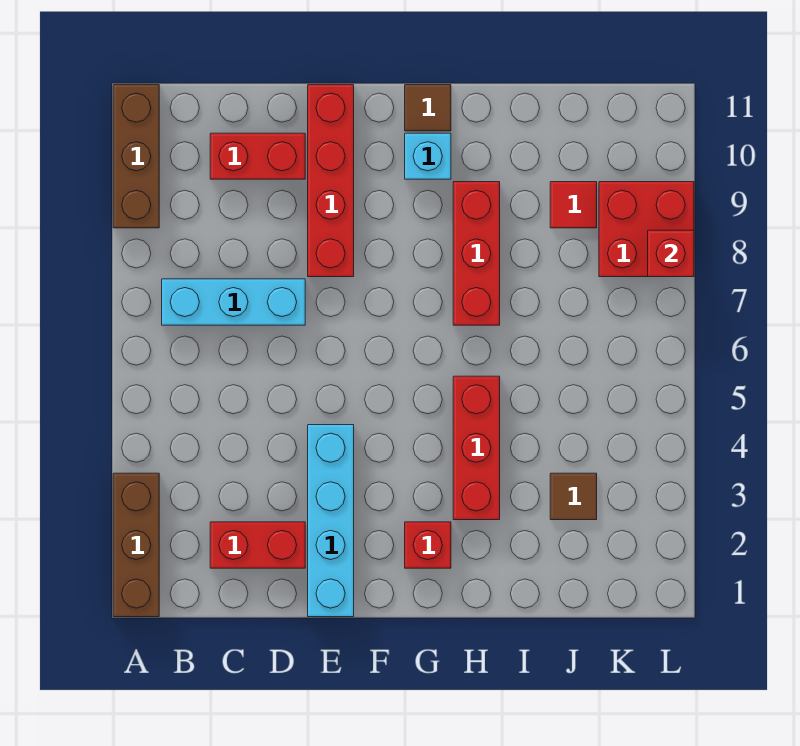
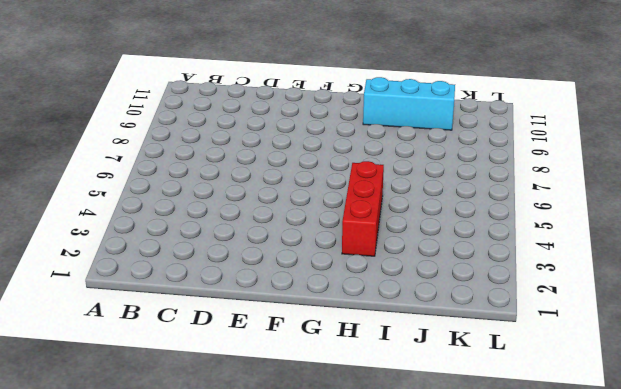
cyan 1x3 brick [363,77,455,130] -> cyan 1x3 brick moved to [162,279,305,325]
none -> brown 1x3 brick [113,473,159,617]
none -> brown 1x3 brick [113,85,159,228]
none -> red 1x2 brick [210,522,305,568]

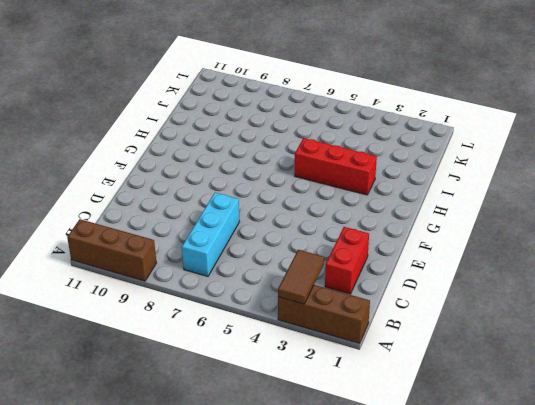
brown 1x2 tile [278,250,324,304] -> none
none -> red 1x2 brick [210,133,305,179]
none -> cyan 1x4 brick [308,425,354,617]
none -> red 1x4 brick [308,85,354,277]

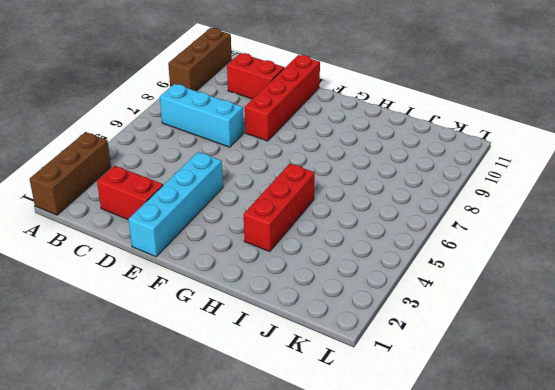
none -> red 1x1 brick [405,522,451,568]
none -> cyan 1x1 brick [405,133,451,179]
none -> brown 1x1 tile [405,85,451,131]

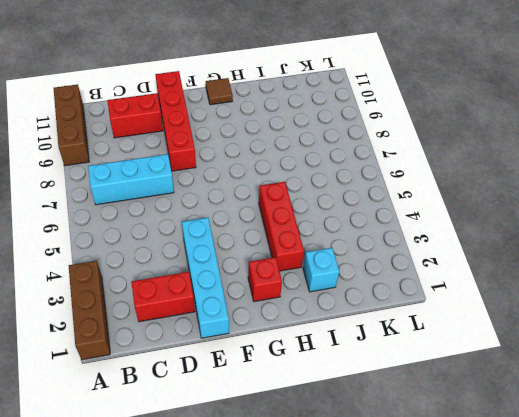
cyan 1x1 brick [303,248,339,292] -> cyan 1x1 brick moved to [405,133,451,179]
none -> red 1x3 brick [453,182,500,325]
none -> brown 1x1 tile [550,473,597,520]
none -> red 1x1 tile [550,182,597,228]

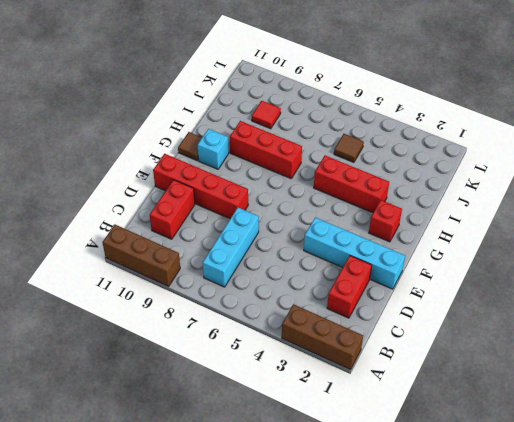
brown 1x1 tile [334,134,364,162] -> brown 1x1 tile moved to [550,473,597,520]
none -> red 2x2 brick [599,182,694,277]
none -> red 1x1 brick [648,230,694,277]

